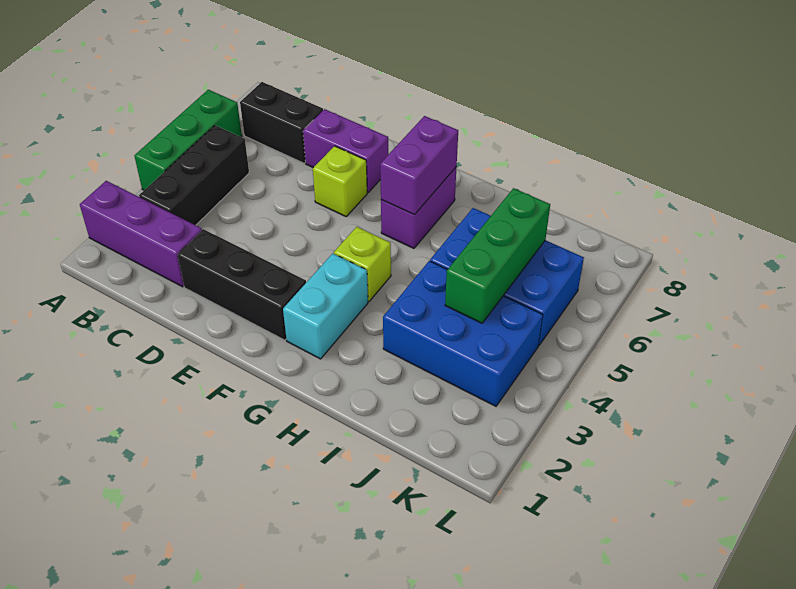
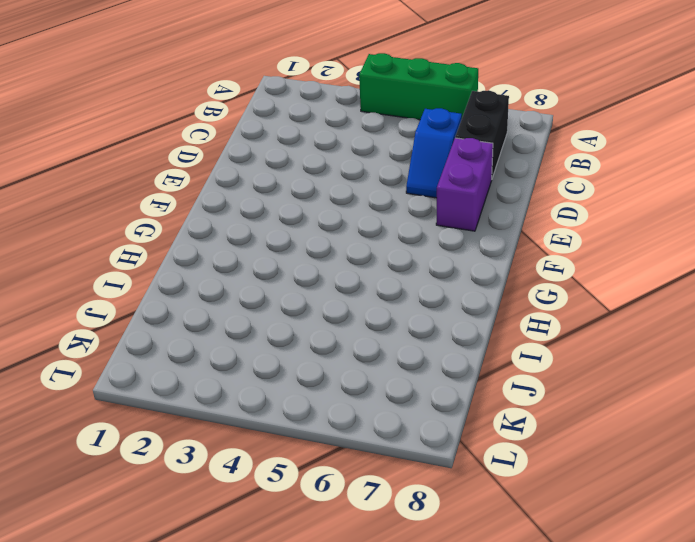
blue 1x2 slope [406,108,462,198] -> none
none -> purple 1x3 brick [80,181,202,287]
none -> black 1x3 brick [139,125,249,225]
none -> black 1x3 brick [178,229,306,340]

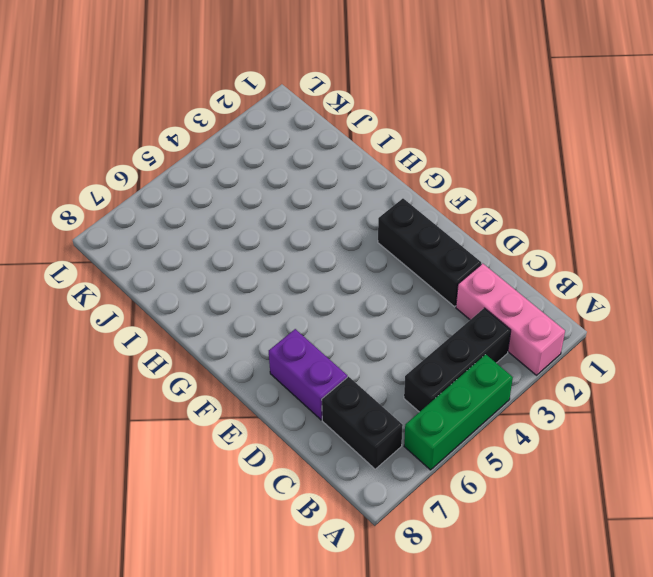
pink 1x3 brick [456,263,565,375] -> purple 1x3 brick [80,181,202,287]
none -> lime 1x1 brick [313,146,367,216]
none -> cyan 1x2 brick [283,253,368,359]
none -> lime 1x1 brick [334,227,391,301]

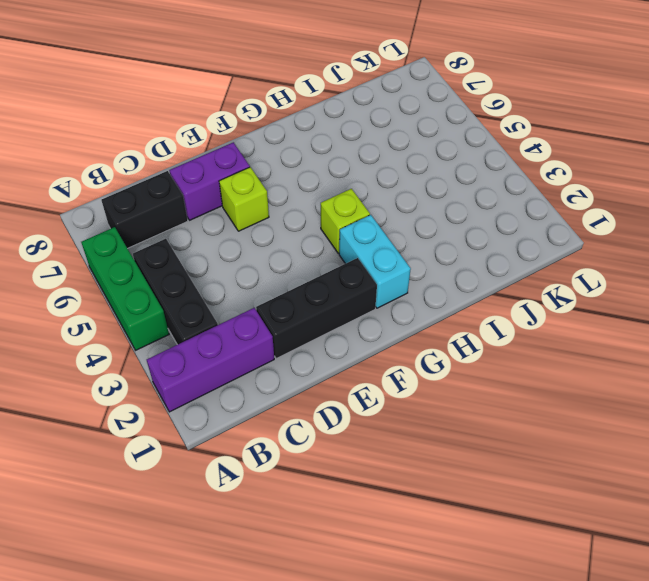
none -> purple 1x2 brick [381,167,457,248]
none -> blue 2x3 brick [383,261,543,406]
none -> blue 2x3 brick [430,208,584,345]

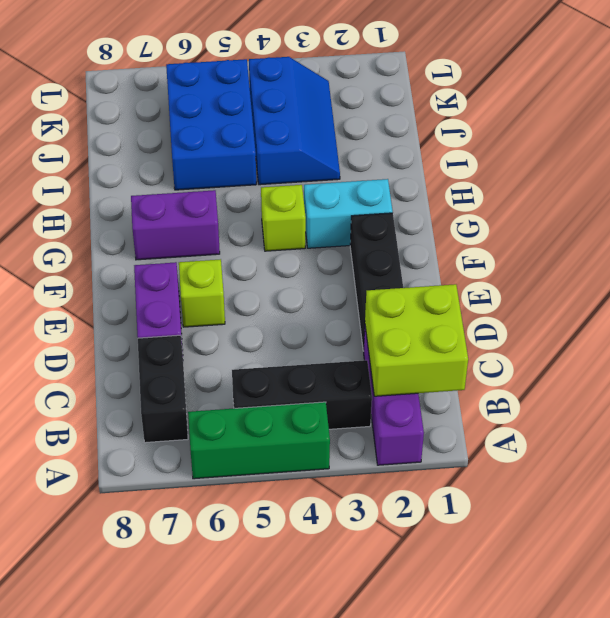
lime 2x2 brick [365,284,468,396] -> none
blue 2x3 slope [249,57,340,185] -> blue 2x3 brick [383,261,543,406]
none -> purple 1x2 brick [380,116,458,215]
none -> green 1x3 brick [445,188,550,323]

